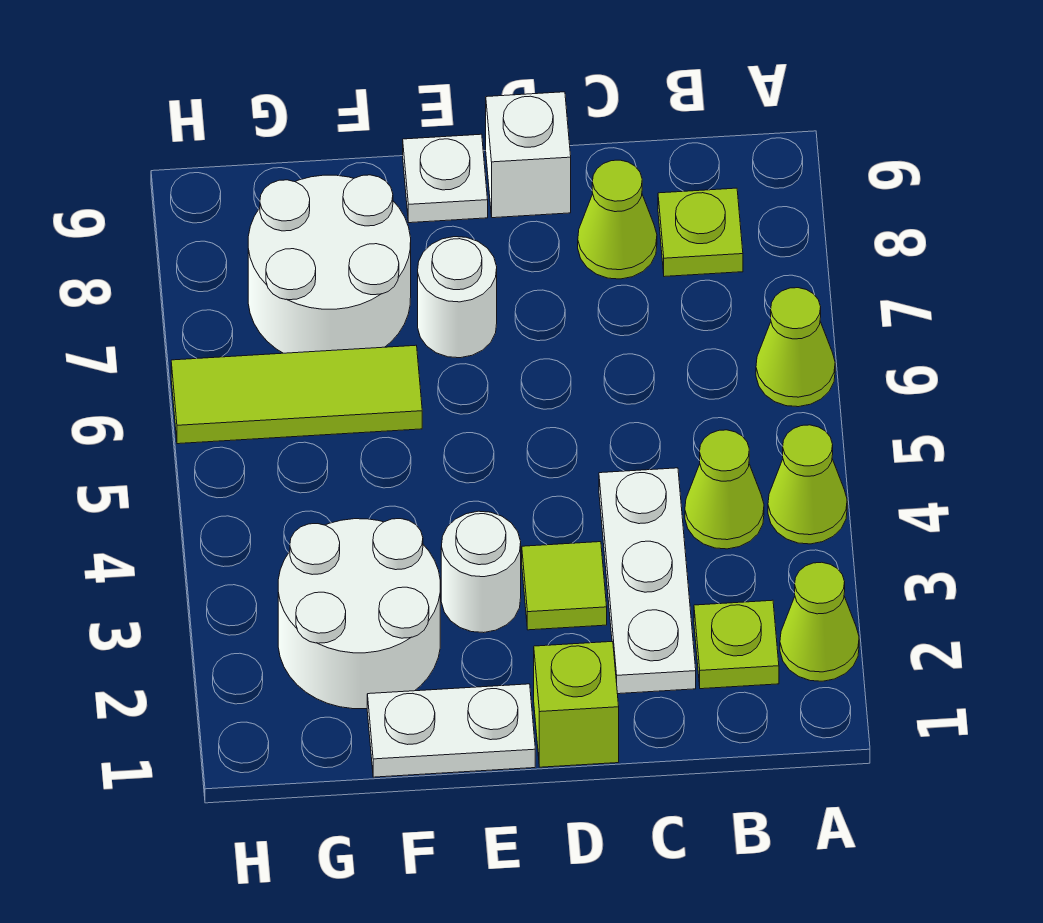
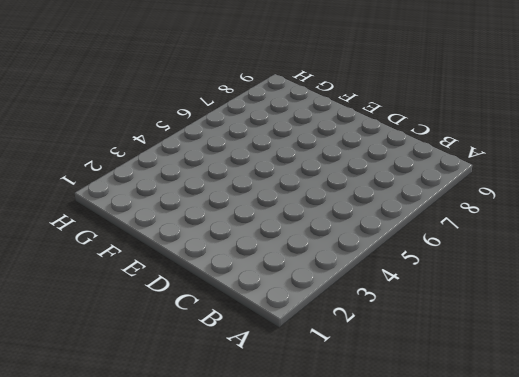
none -> lime 1x1 cone [780,562,859,681]
none -> lime 1x1 cone [768,425,847,544]
none -> lime 1x1 cone [756,288,835,407]

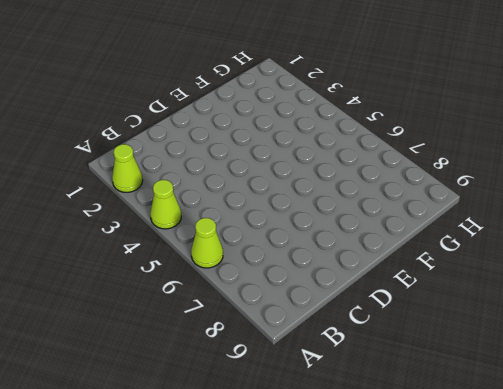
none -> lime 1x1 plate [694,600,779,689]
none -> lime 1x1 cone [685,430,764,549]
none -> lime 1x1 plate [658,188,743,277]

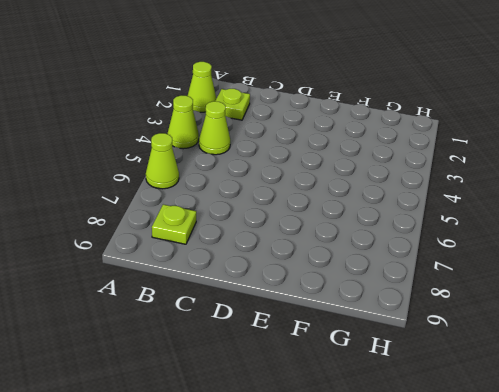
none -> white 1x3 plate [599,468,696,694]
none -> lime 1x1 cone [578,160,657,279]
none -> lime 1x1 brick [534,641,619,767]

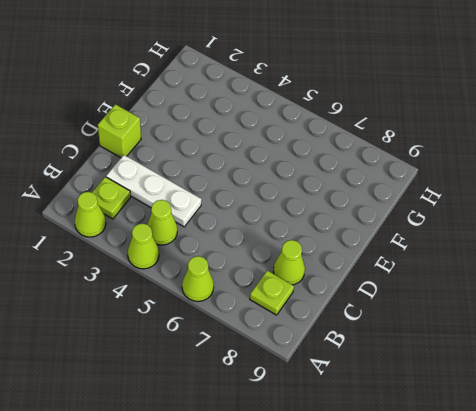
none -> lime 1x1 tile [522,542,607,630]
none -> white 1x1 brick [486,92,571,218]
none -> white 1x2 plate [367,684,535,777]

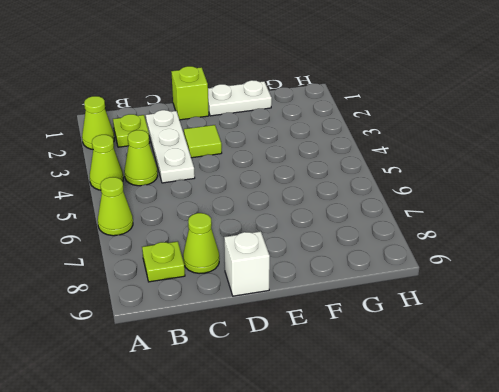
none -> white 1x1 round brick [441,511,521,633]
none -> white 1x1 round brick [418,237,497,358]
none -> white 1x1 plate [403,134,488,223]

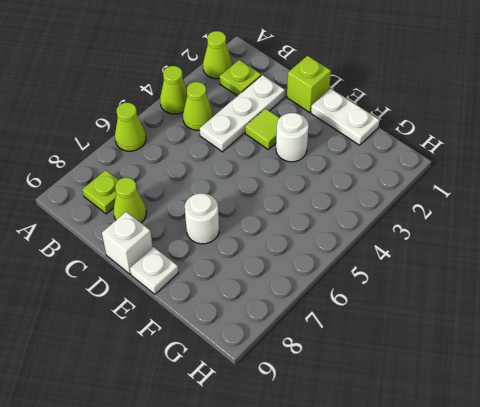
none -> white 2x2 round brick [278,519,440,709]
none -> lime 1x3 tile [171,345,422,444]
none -> white 2x2 round brick [248,175,411,353]

